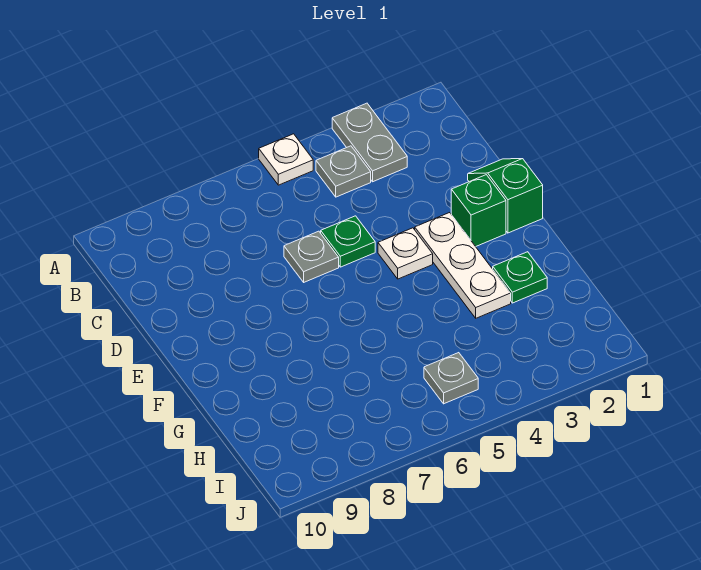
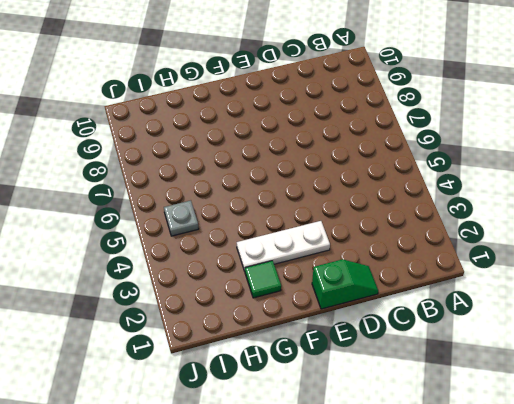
green 1x1 tile [245,261,281,298] -> green 1x1 plate [493,252,547,303]
none -> grey 1x2 plate [332,103,407,182]
none -> white 1x1 plate [259,134,313,185]

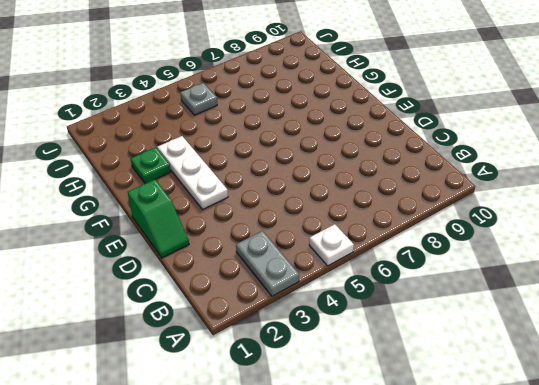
none -> grey 1x1 plate [316,146,371,197]
none -> green 1x1 plate [321,216,375,267]

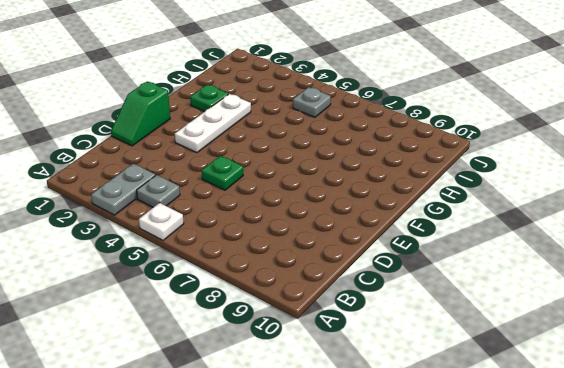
none -> grey 1x1 plate [284,231,339,282]
none -> green 1x1 brick [451,175,506,247]

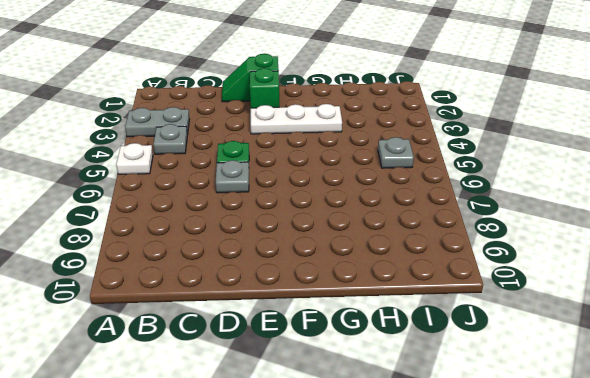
none -> white 1x1 plate [378,228,433,279]
none -> green 1x1 plate [493,252,547,303]

